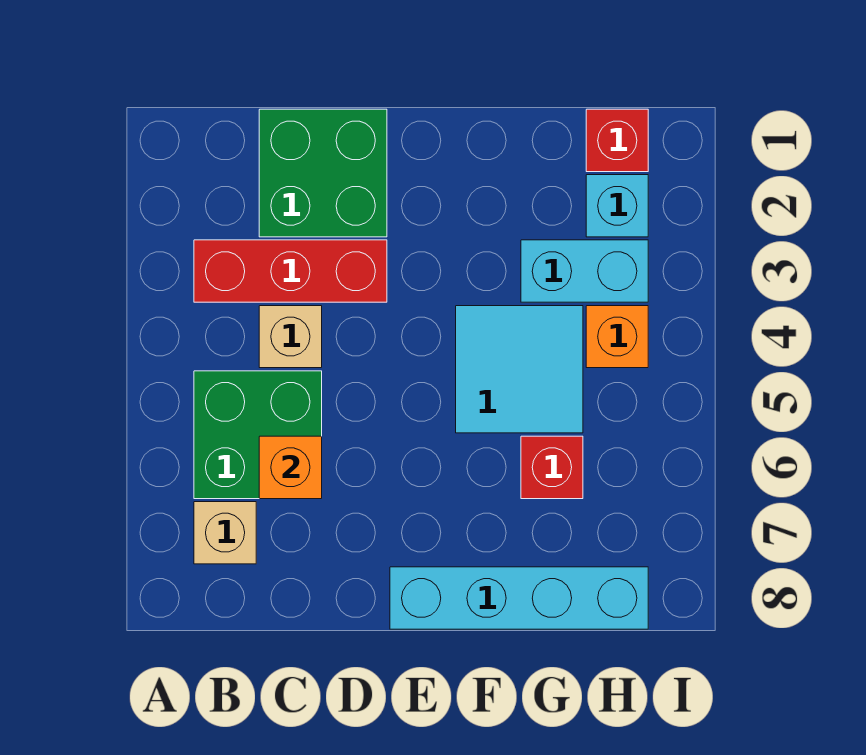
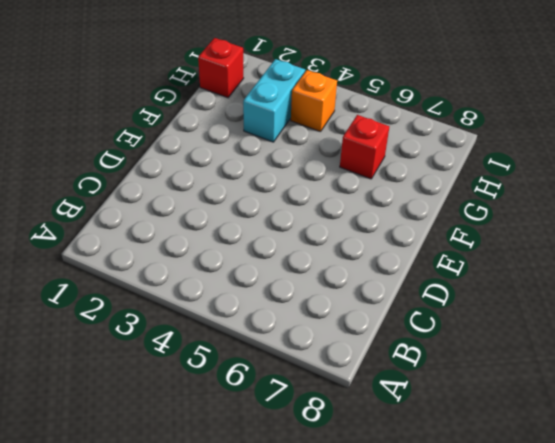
none -> red 1x3 brick [194,240,387,302]
none -> green 2x2 brick [194,371,322,499]
none -> tan 1x1 brick [194,502,256,564]

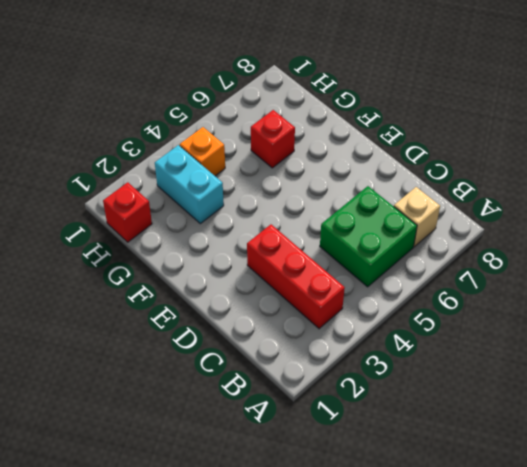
none -> green 2x2 brick [259,109,387,237]
none -> tan 1x1 brick [259,306,322,368]
none -> cyan 1x4 brick [390,567,648,629]

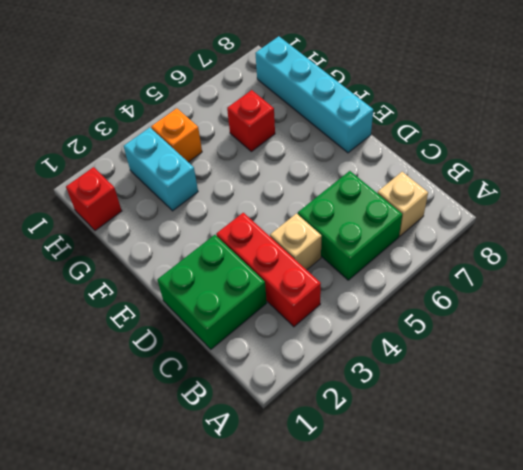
none -> cyan 2x2 tile [456,306,583,433]
none -> cyan 1x1 brick [586,175,648,237]
none -> orange 1x1 brick [259,436,322,499]

